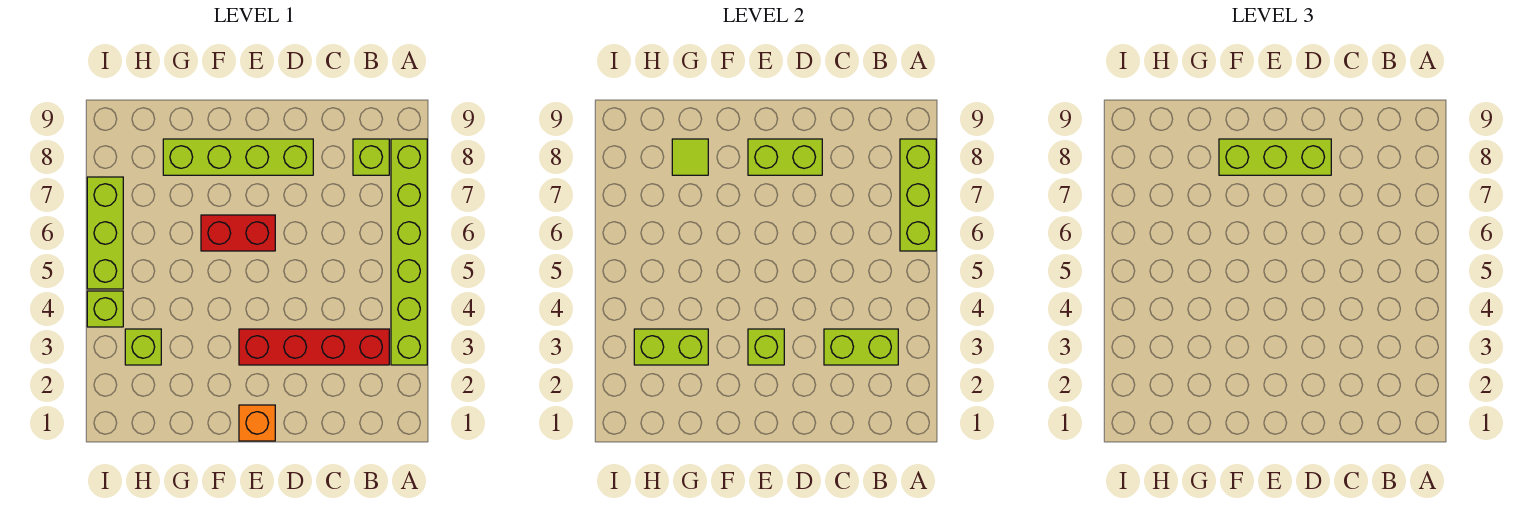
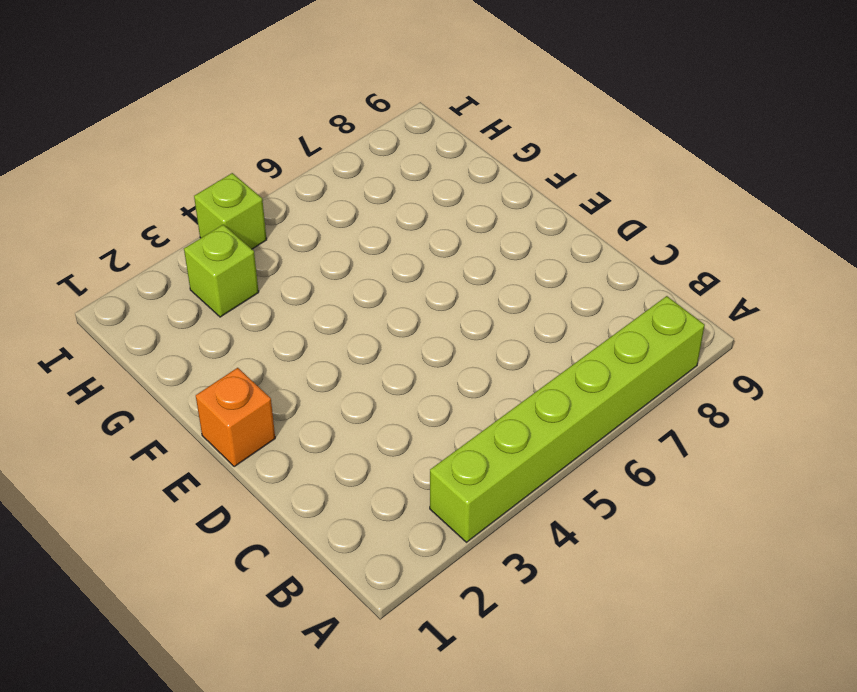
none -> red 1x4 brick [239,329,389,365]
none -> lime 1x1 brick [353,139,389,175]
none -> lime 1x4 brick [163,139,313,175]

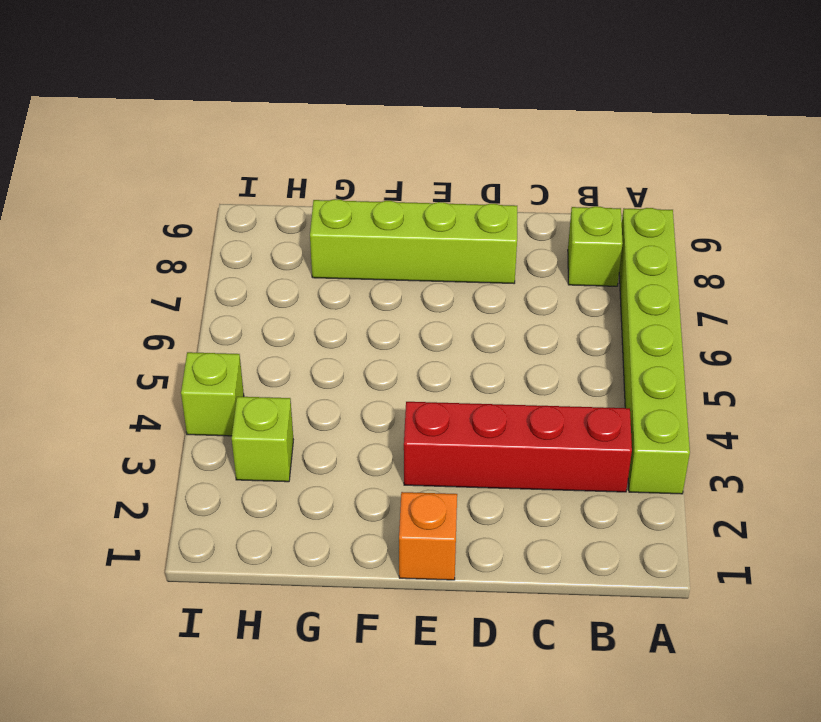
none -> red 1x2 brick [201,215,275,251]
none -> lime 1x3 brick [87,177,123,289]
none -> lime 1x3 brick [900,139,936,251]

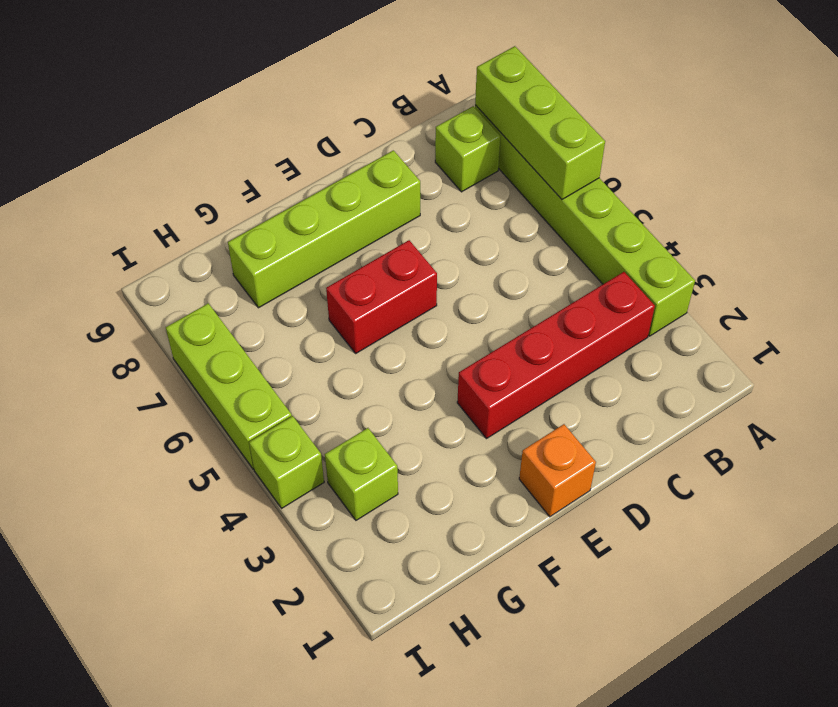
none -> lime 1x2 brick [824,329,898,365]
none -> lime 1x2 brick [748,139,822,175]
none -> lime 1x1 brick [748,329,784,365]

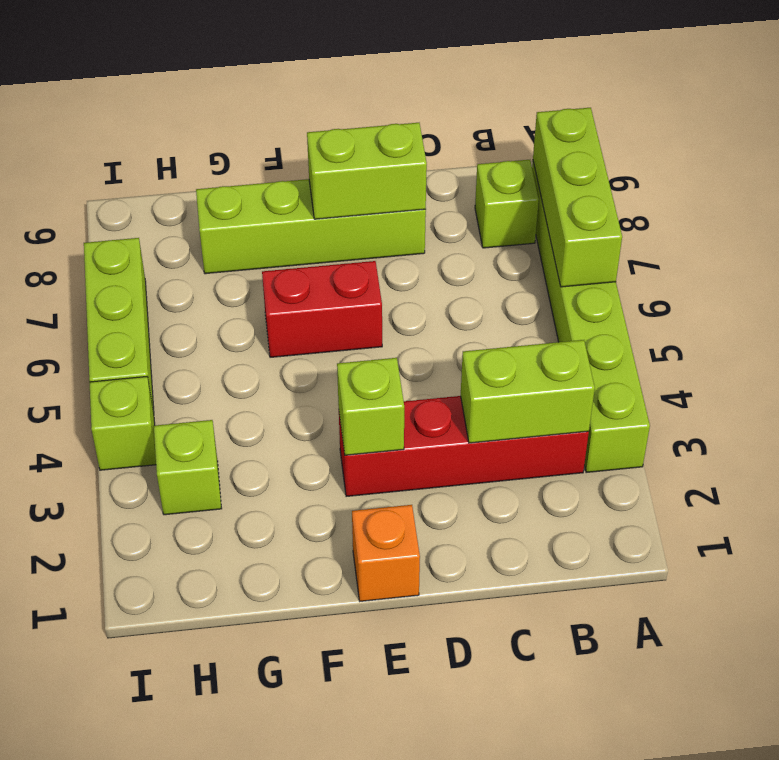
none -> lime 1x2 brick [634,329,708,365]
none -> lime 1x1 tile [672,139,708,175]
none -> lime 1x3 brick [1219,139,1331,175]

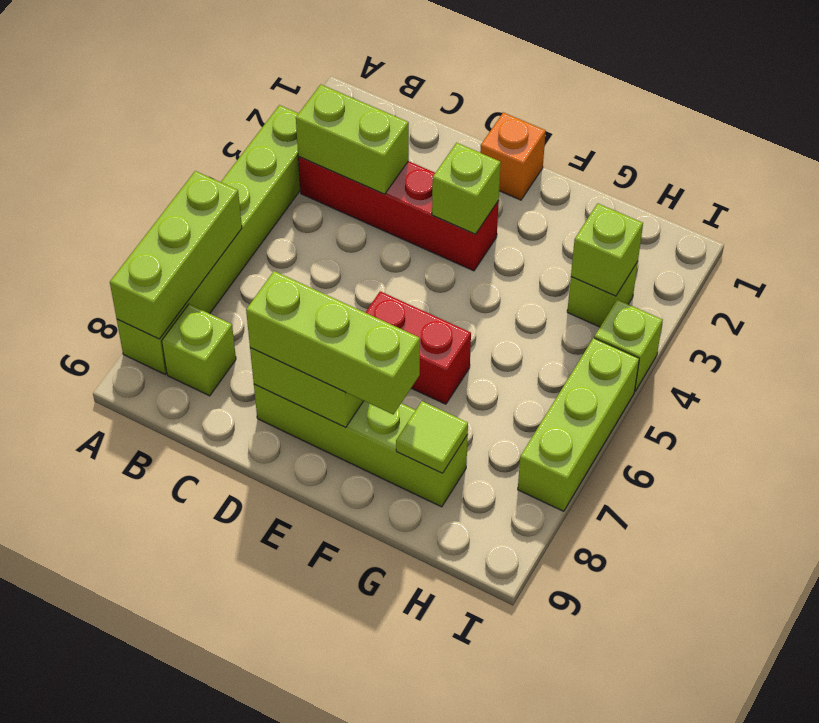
lime 1x1 brick [571,203,643,296] -> lime 1x2 brick [634,329,708,365]

